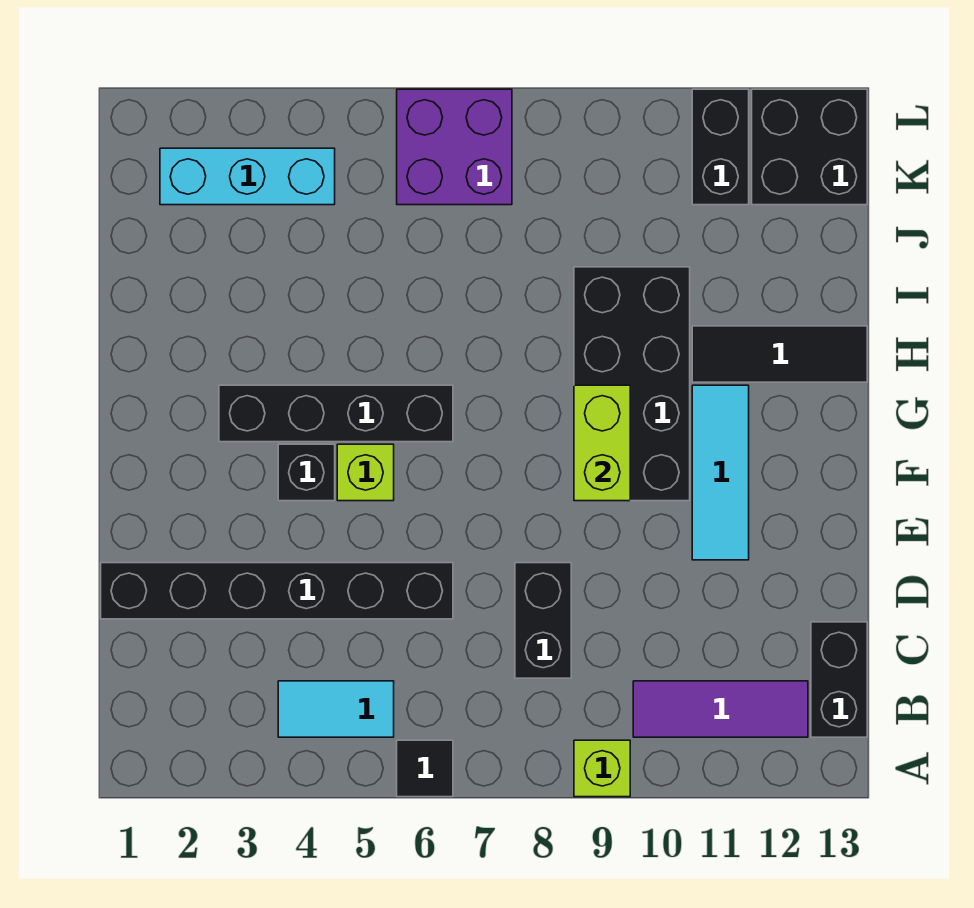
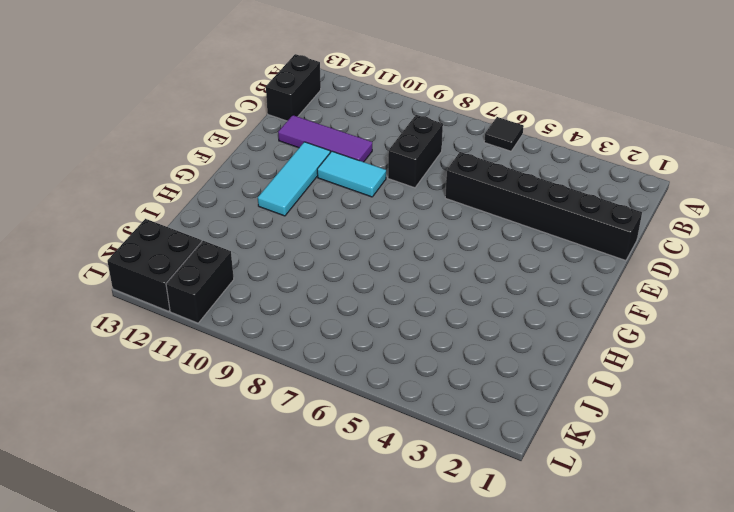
purple 1x3 tile [278,115,372,162] -> purple 1x3 tile moved to [633,681,808,737]
cyan 1x2 tile [317,151,386,197] -> cyan 1x2 tile moved to [278,681,394,737]
none -> lime 1x1 brick [574,740,630,797]
none -> black 1x1 brick [278,444,335,501]
none -> lime 1x1 brick [337,444,394,501]

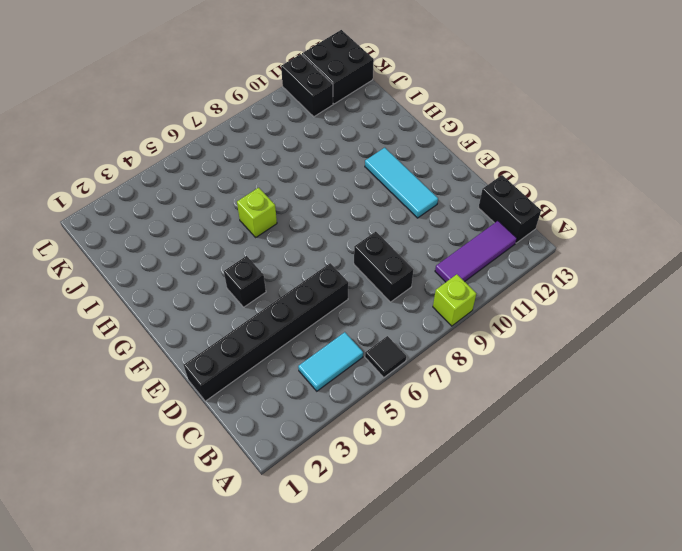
lime 1x1 brick [237,188,277,237] -> lime 1x1 brick moved to [337,444,394,501]
none -> black 2x4 brick [574,267,690,501]
none -> black 1x4 brick [219,385,453,442]
none -> black 1x3 tile [692,326,867,382]

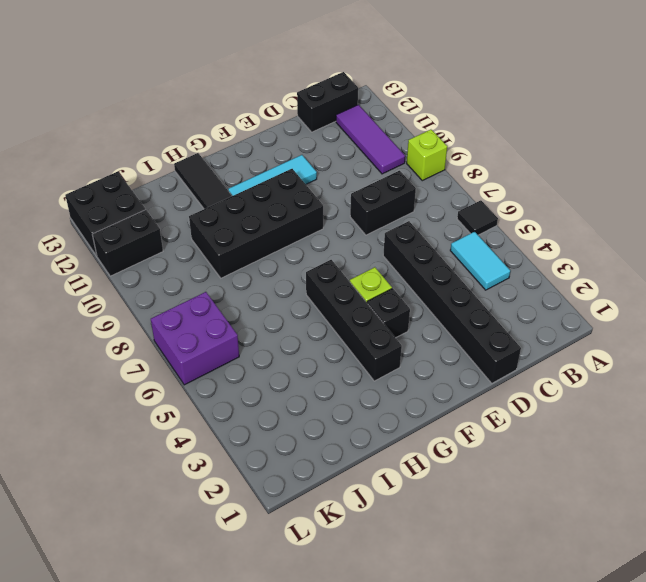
none -> cyan 1x3 brick [160,148,335,205]
none -> lime 1x2 brick [574,385,630,501]

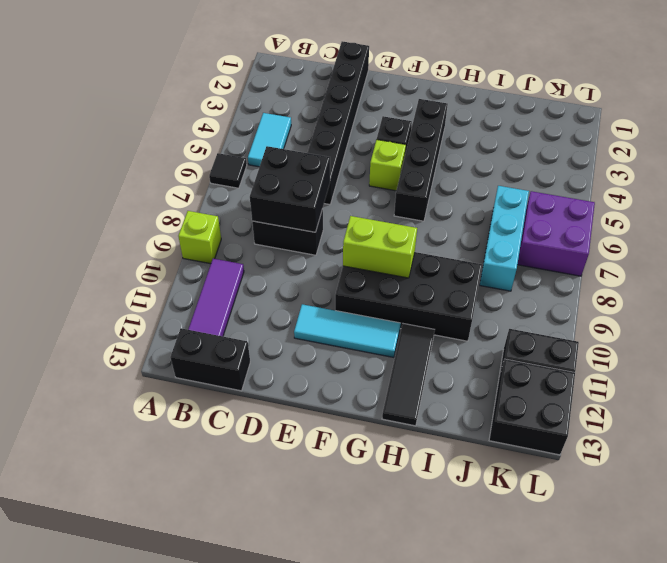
black 2x2 brick [250,146,330,232] -> none
cyan 1x3 brick [480,186,529,291] -> cyan 1x3 brick moved to [160,148,335,205]

